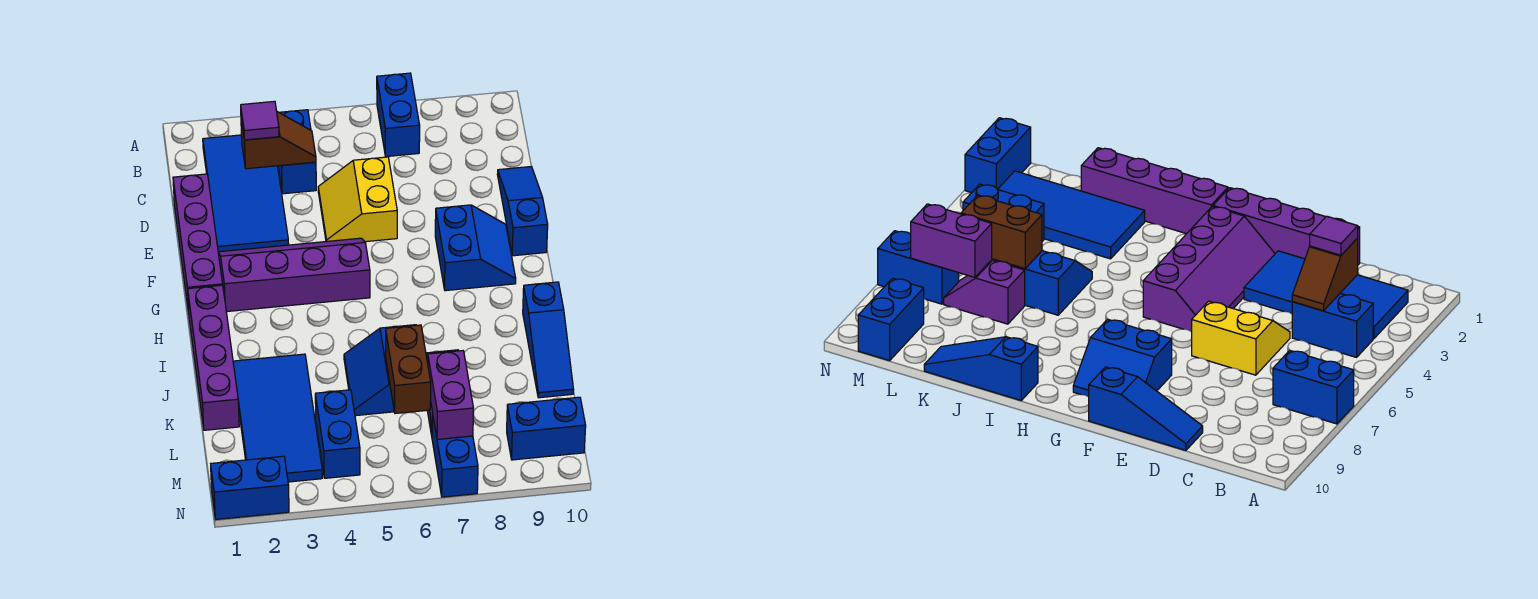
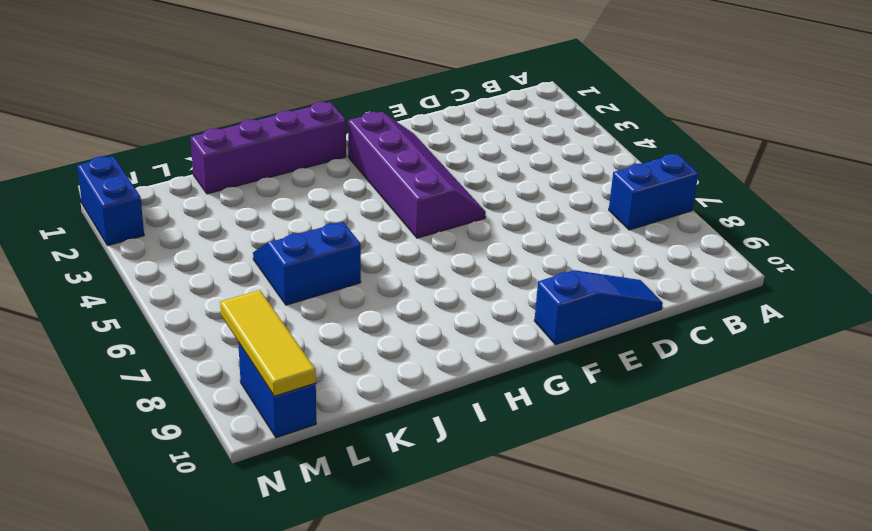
yellow 1x3 tile [220,290,316,396] -> none
none -> blue 2x4 tile [203,135,289,252]
none -> blue 1x2 brick [278,110,316,194]
none -> purple 1x4 brick [173,174,223,313]

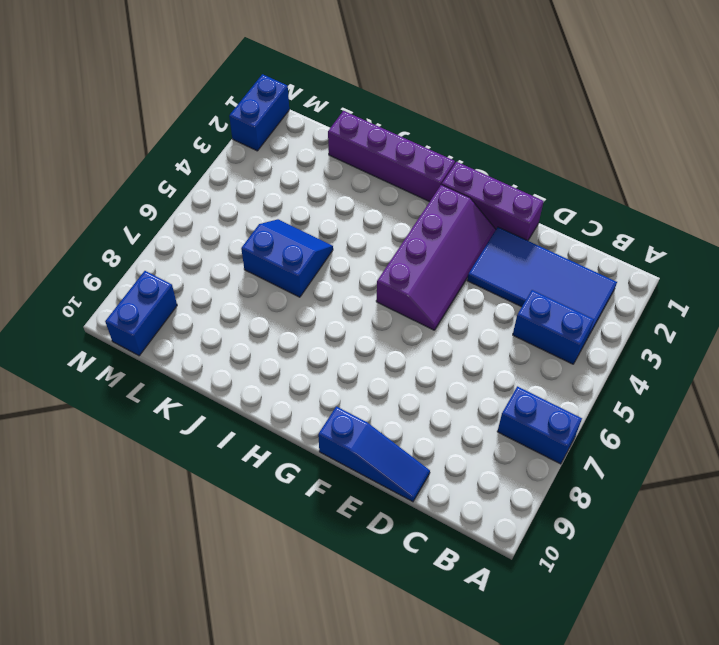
purple 1x3 brick [442,162,544,241] -> purple 1x4 brick [173,174,223,313]
none -> yellow 2x2 slope [318,157,397,242]
none -> blue 2x2 slope [435,205,516,291]
none -> blue 1x3 slope [523,282,574,398]

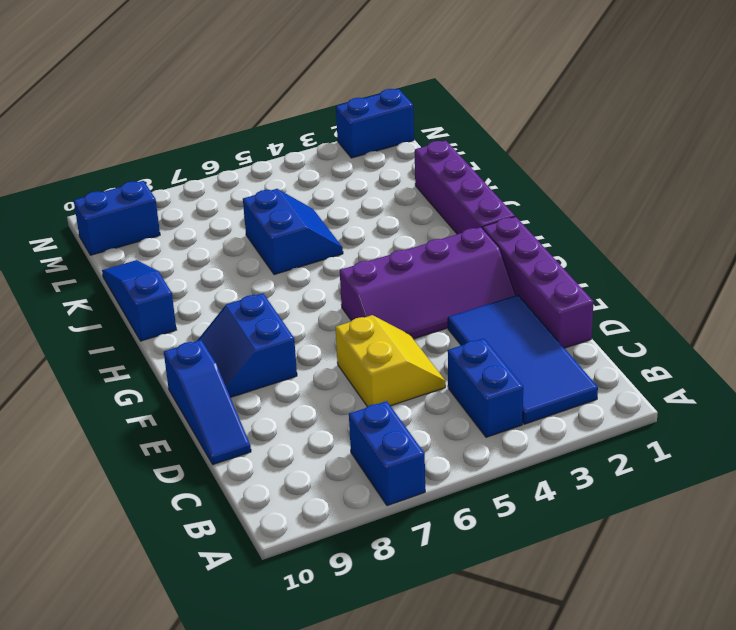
none -> blue 2x4 tile [233,354,322,482]
none -> purple 1x2 slope [944,260,1025,324]
none -> blue 1x2 brick [315,390,360,478]

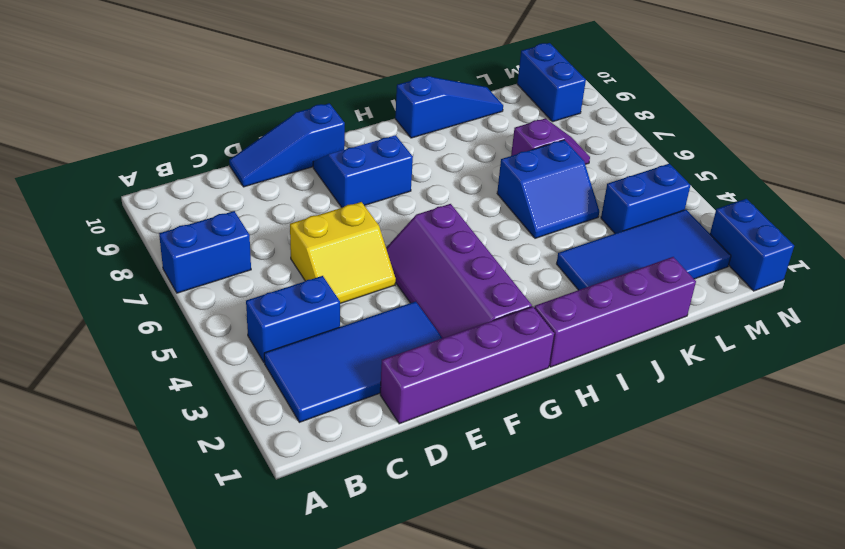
none -> blue 1x2 brick [432,412,478,497]
none -> brown 1x2 slope [241,112,316,169]
none -> brown 1x2 brick [386,325,431,414]

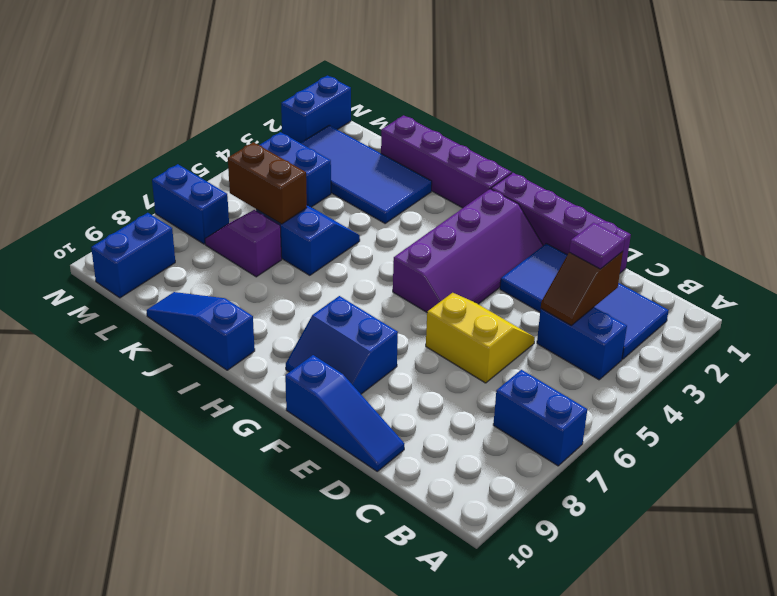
none -> purple 1x2 brick [428,351,474,439]

